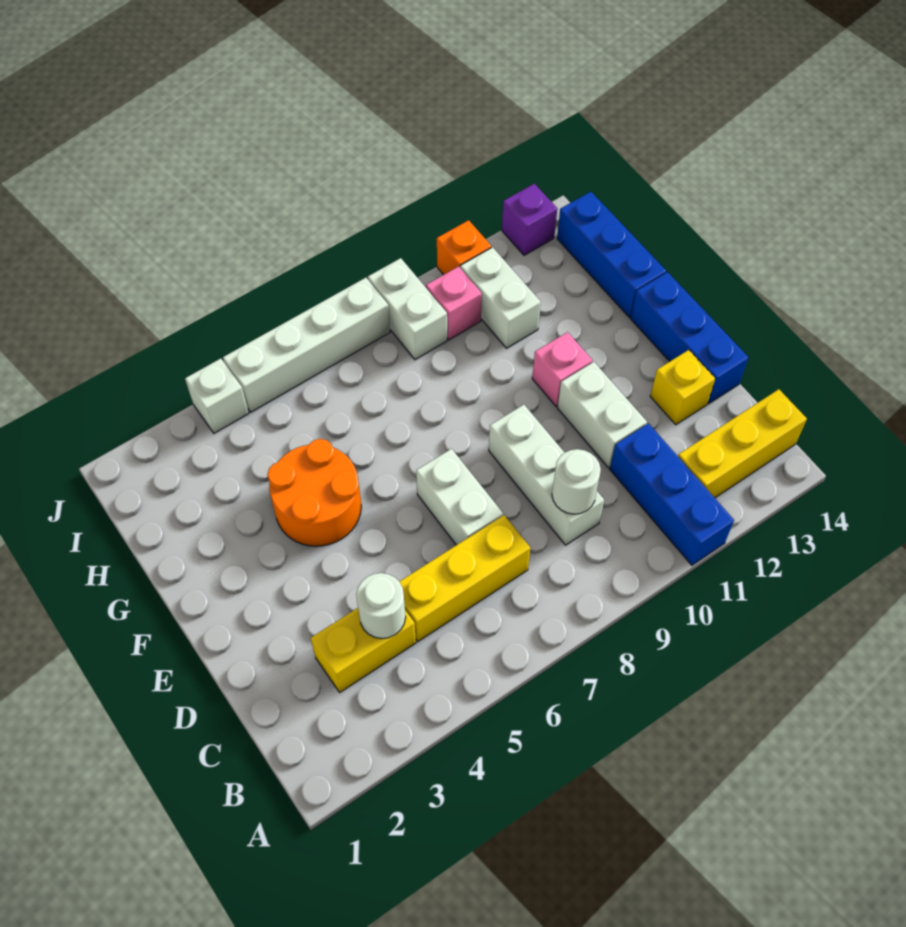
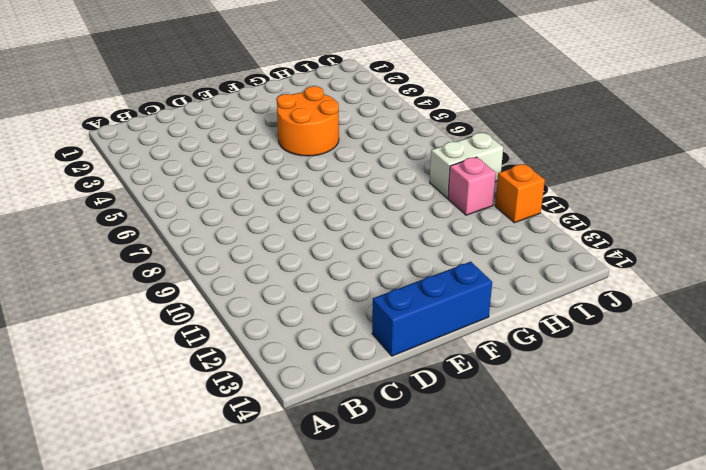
none -> blue 1x3 brick [610,423,734,565]
none -> yellow 1x3 brick [678,389,807,498]
none -> yellow 1x2 brick [311,608,416,692]

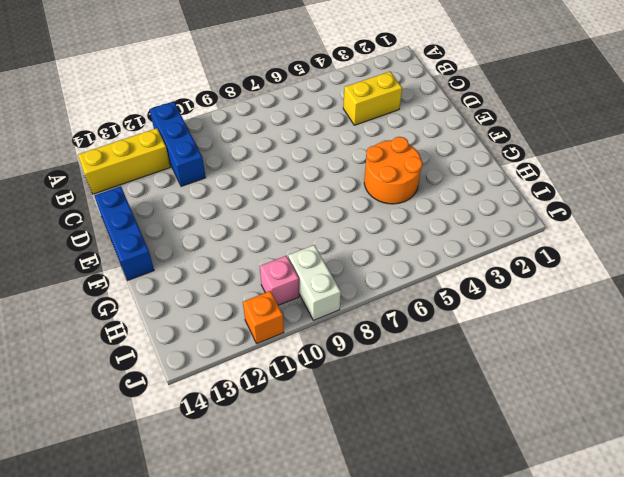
none -> yellow 1x3 brick [399,515,530,641]
none -> white 1x3 brick [489,405,604,545]
none -> white 1x2 brick [416,449,503,545]

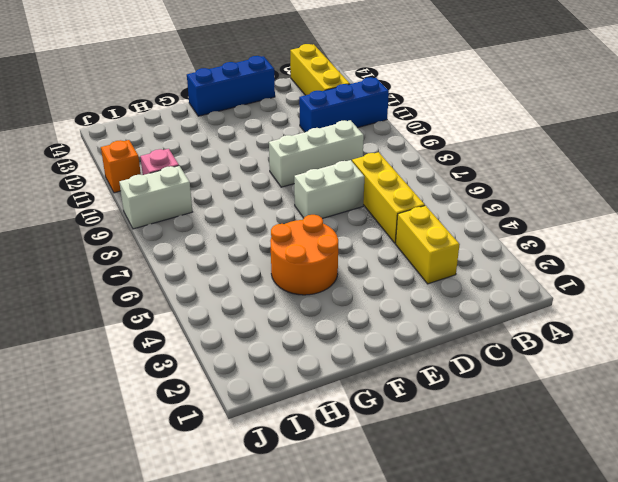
none -> white 1x2 brick [558,362,647,468]
none -> yellow 1x1 brick [650,350,715,425]
none -> pink 1x1 brick [532,332,593,407]

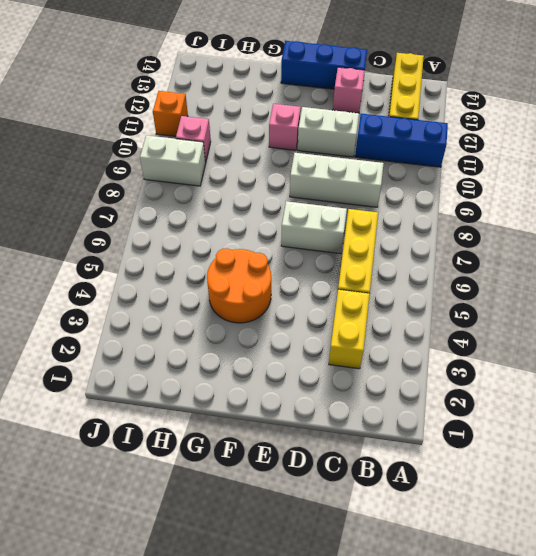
pink 1x1 brick [333,67,365,113] -> yellow 1x1 brick [650,350,715,425]
none -> blue 1x3 brick [557,192,666,317]
none -> white 1x2 brick [460,247,541,348]
none -> white 1x1 brick [185,359,249,433]

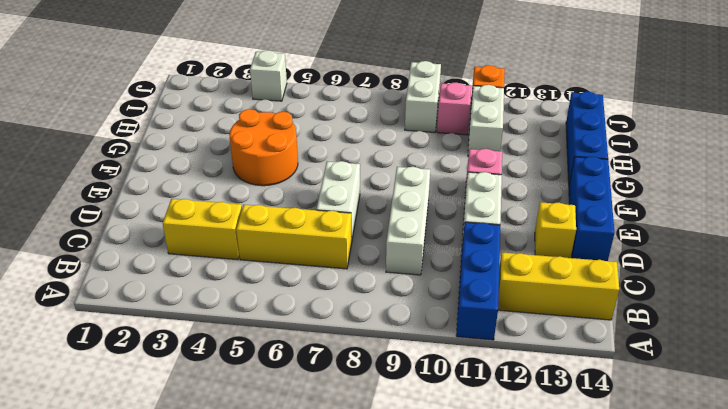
none -> white 1x4 brick [223,278,390,412]
none -> purple 1x1 brick [502,184,557,255]
none -> white 1x1 round brick [356,573,406,639]

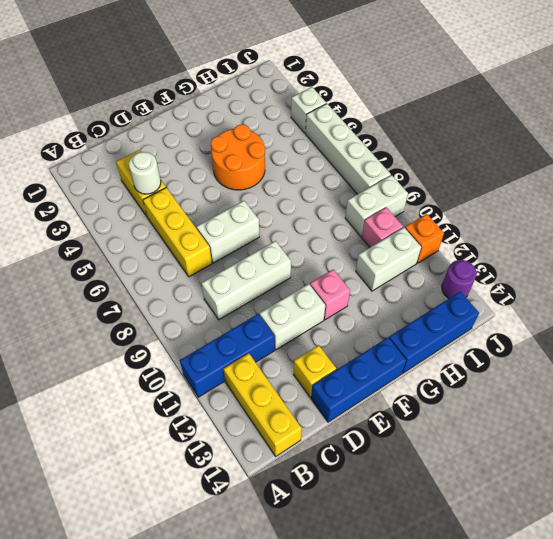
purple 1x1 round brick [442,260,477,299] -> purple 1x1 brick [502,184,557,255]
none -> white 1x1 round brick [552,449,601,514]

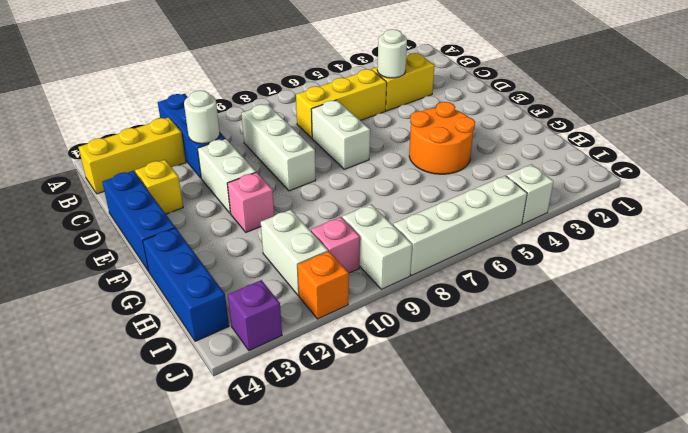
white 1x1 round brick [184,90,220,144] -> white 1x1 round brick moved to [552,449,601,514]

